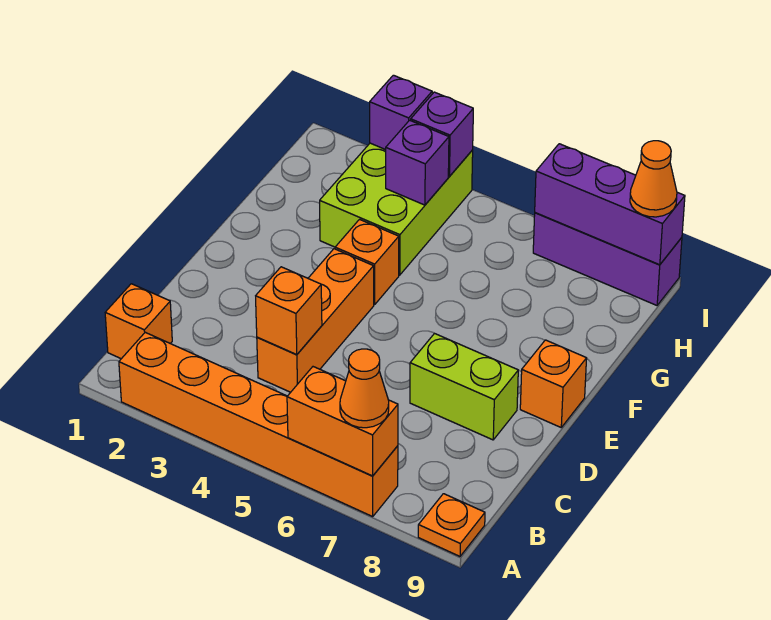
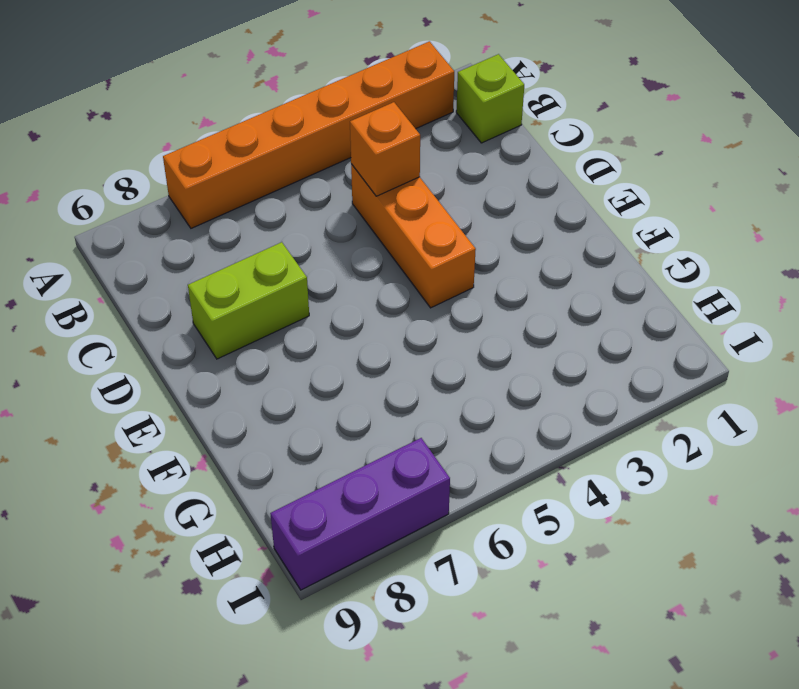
lime 1x1 brick [456,54,524,143] -> orange 1x1 brick [105,284,172,359]
none -> orange 1x1 plate [418,494,485,556]
none -> orange 1x1 brick [520,340,587,427]
none -> orange 1x1 brick [335,219,399,305]

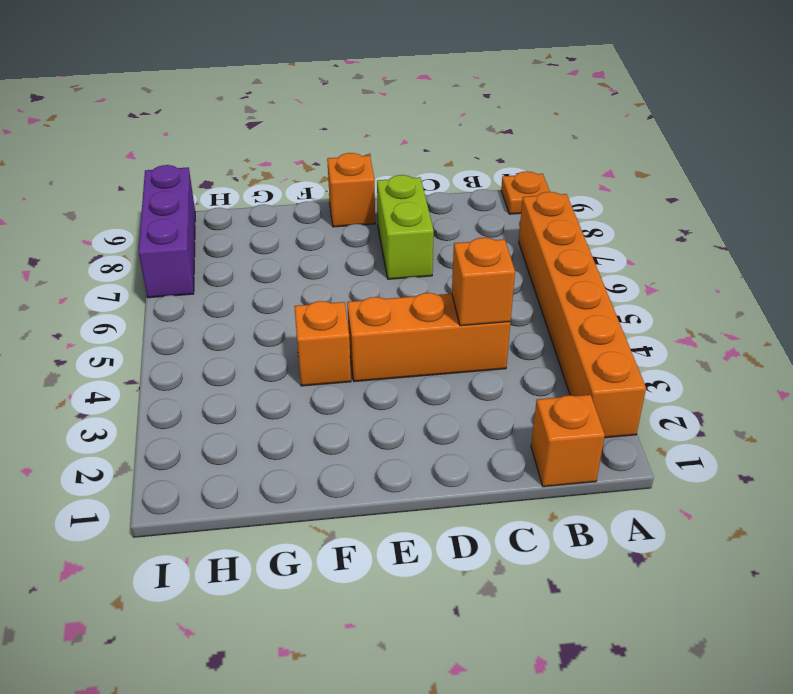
none -> lime 2x3 brick [320,143,473,275]
none -> orange 1x2 brick [287,367,398,476]
none -> purple 1x1 brick [386,120,449,205]

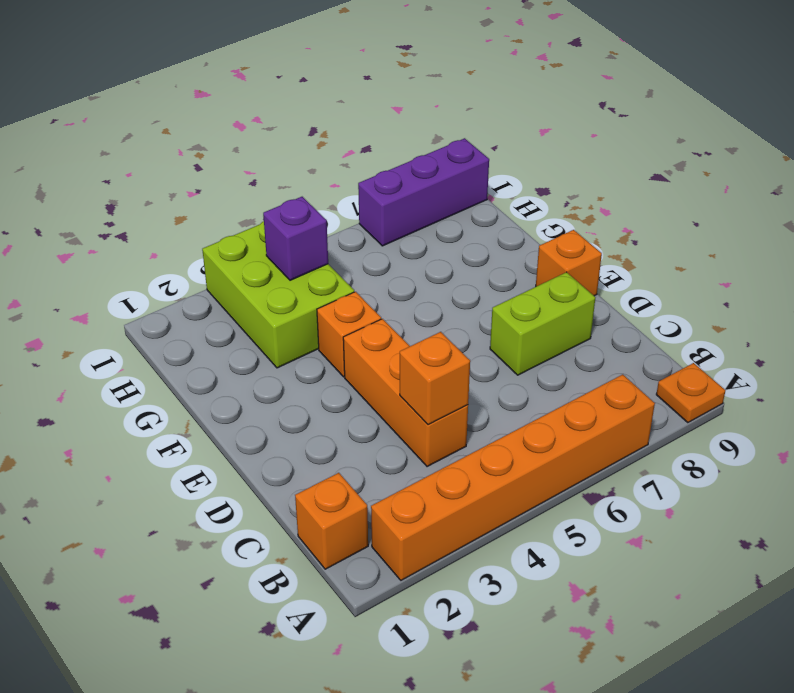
none -> orange 1x2 brick [287,367,398,476]
none -> purple 1x1 brick [370,75,432,150]
none -> purple 1x1 brick [411,92,473,176]

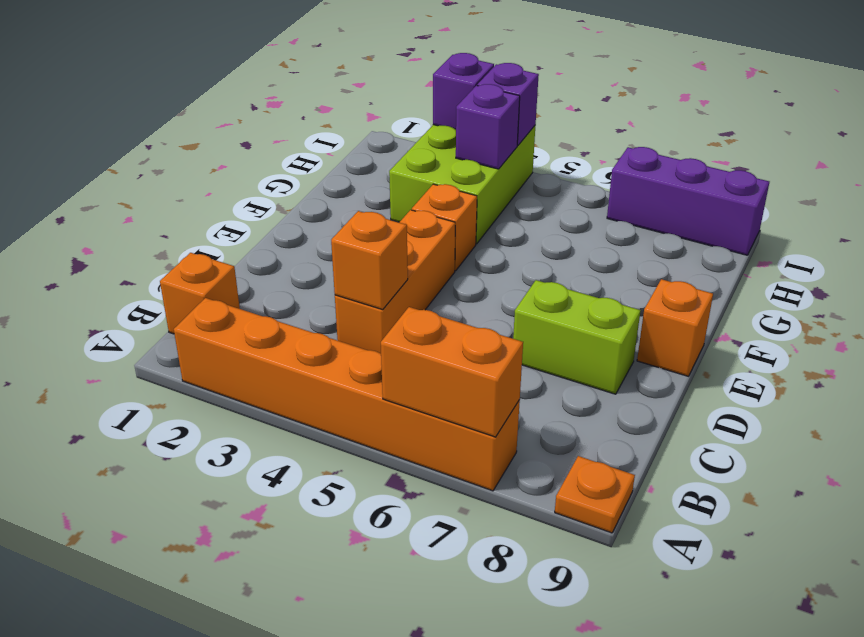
none -> purple 1x3 brick [535,144,685,265]
none -> orange 1x1 cone [340,349,389,428]
none -> orange 1x1 cone [630,141,677,217]

